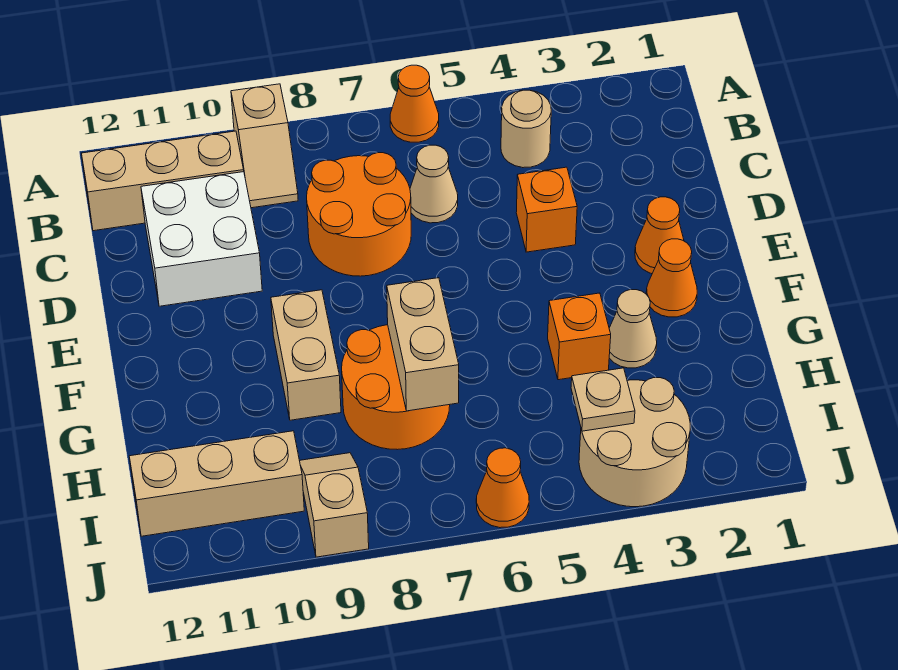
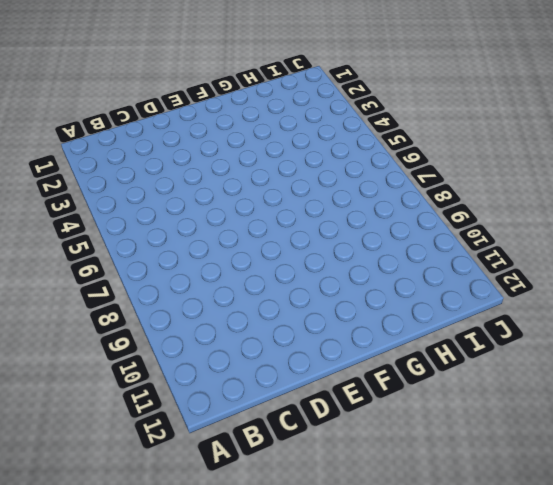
none -> orange 1x1 cone [390,65,439,142]
none -> tan 1x2 slope [231,84,298,208]
none -> tan 1x1 round brick [501,90,551,168]

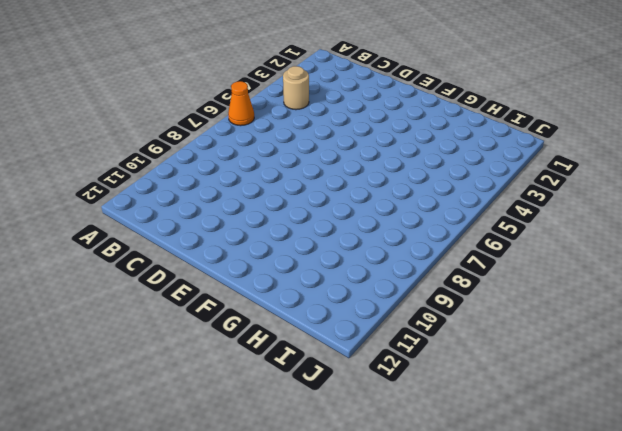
none -> tan 1x2 slope [231,84,298,208]
none -> tan 1x3 brick [82,131,244,231]
none -> tan 1x1 cone [410,145,458,223]

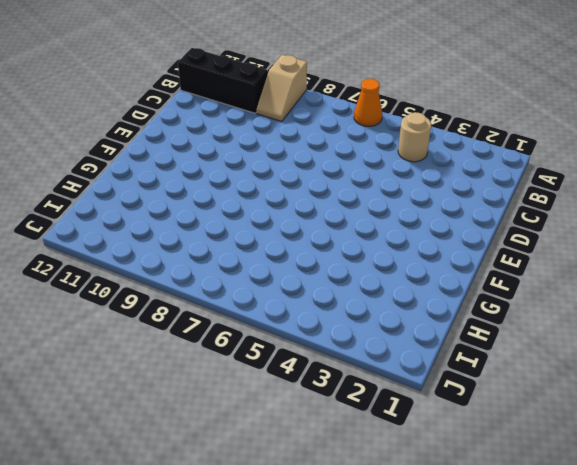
black 1x3 brick [178,48,268,113] -> tan 1x3 brick [82,131,244,231]
none -> tan 1x1 cone [410,145,458,223]
none -> orange 2x2 round brick [307,153,411,276]
none -> white 2x2 brick [141,172,262,306]

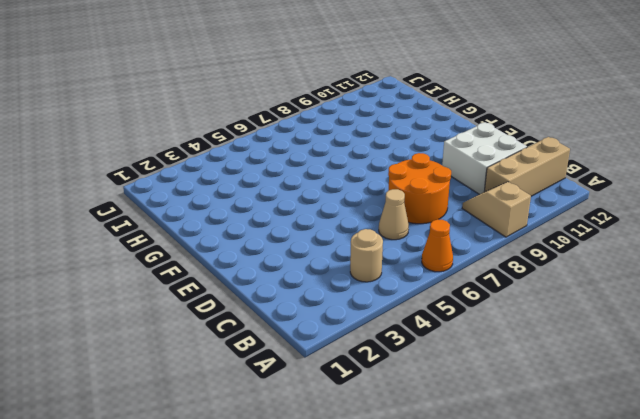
none -> orange 1x1 brick [516,167,577,252]
none -> orange 1x1 cone [635,197,684,274]
none -> orange 1x1 cone [646,239,697,317]

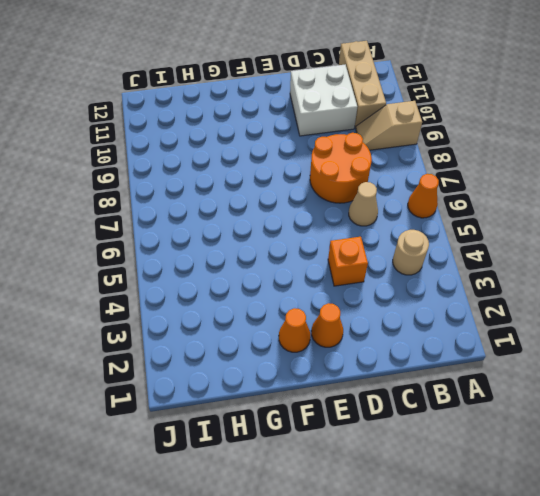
none -> tan 1x2 brick [271,290,341,420]
none -> tan 1x1 cone [609,290,657,368]
none -> orange 1x1 brick [548,293,611,380]

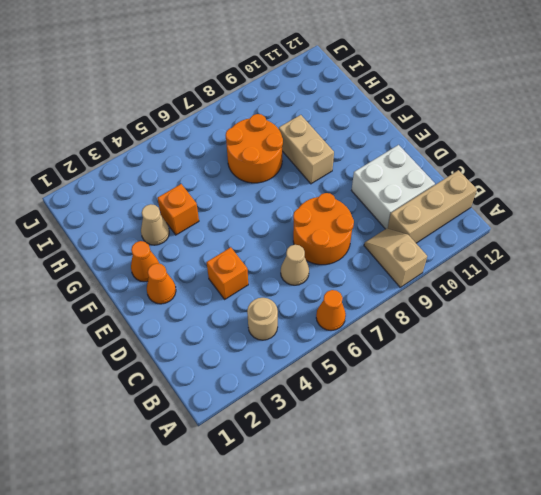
none -> tan 2x2 round brick [579,378,690,507]
none -> tan 1x2 slope [300,453,369,557]
none -> tan 1x3 brick [129,431,304,536]

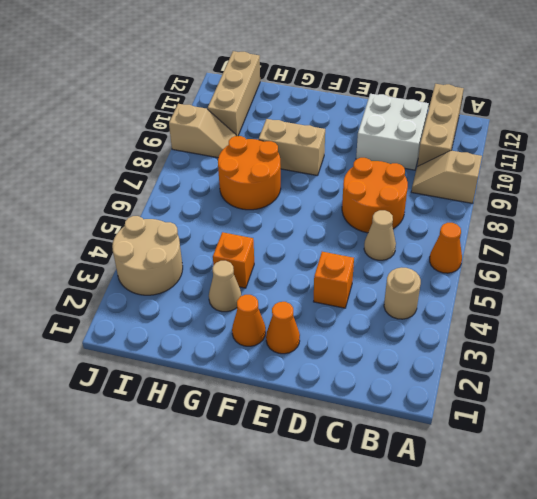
none -> orange 1x1 cone [476,448,529,528]
none -> tan 1x2 brick [387,278,459,411]
none -> tan 1x1 plate [571,368,635,431]

